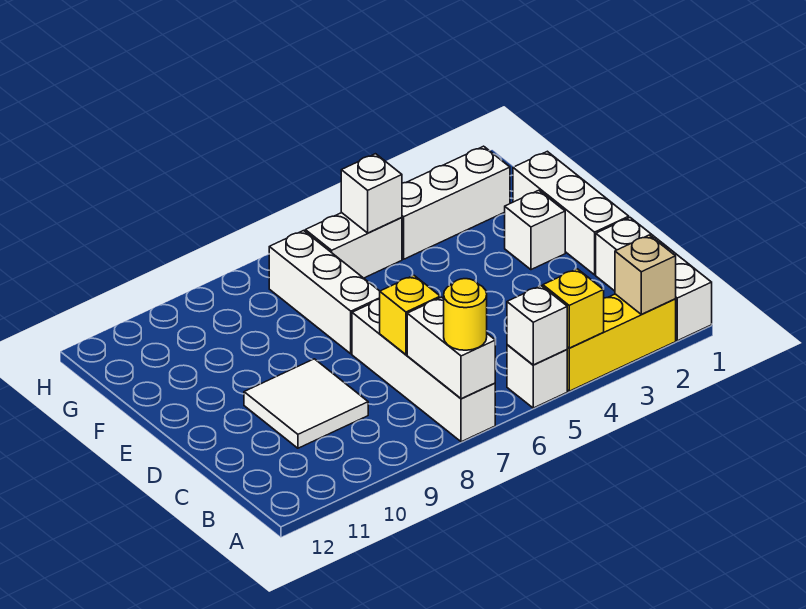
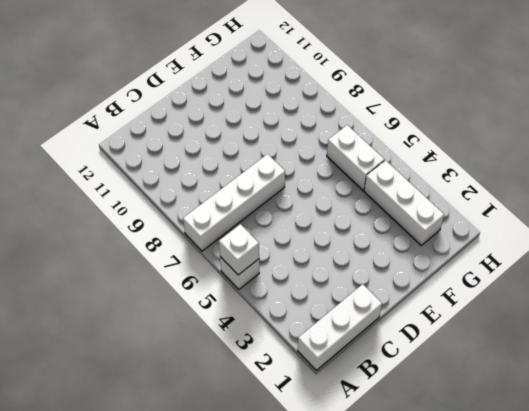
none -> yellow 1x3 brick [567,294,676,391]
none -> white 2x2 tile [244,359,368,448]
none -> white 1x3 brick [513,151,629,275]

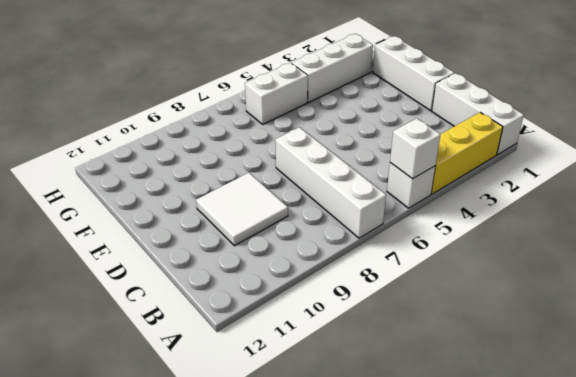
none -> white 1x1 brick [505,190,565,270]
none -> white 1x3 brick [269,231,380,354]
none -> tan 1x1 brick [615,235,676,315]

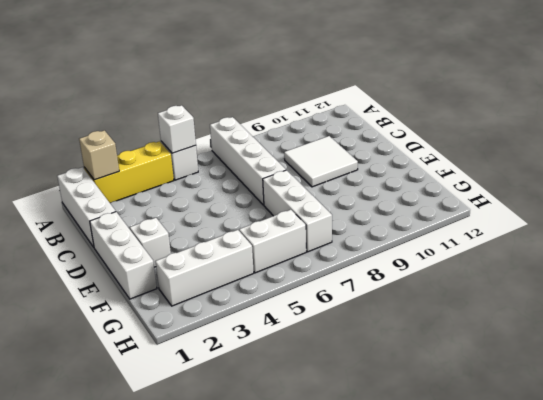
none -> yellow 1x1 brick [543,269,604,348]
none -> white 1x2 brick [407,297,495,399]
none -> yellow 1x1 brick [380,275,440,355]

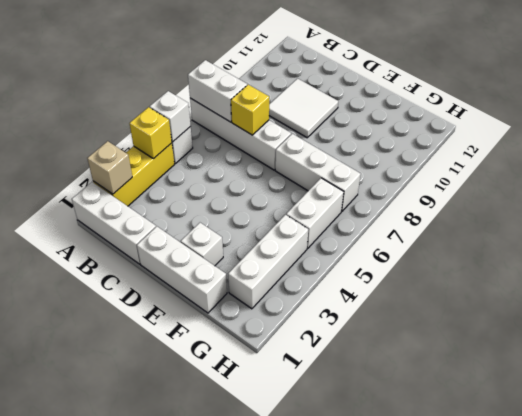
none -> white 1x1 brick [341,154,402,233]
none -> yellow 1x1 round brick [444,279,487,350]

